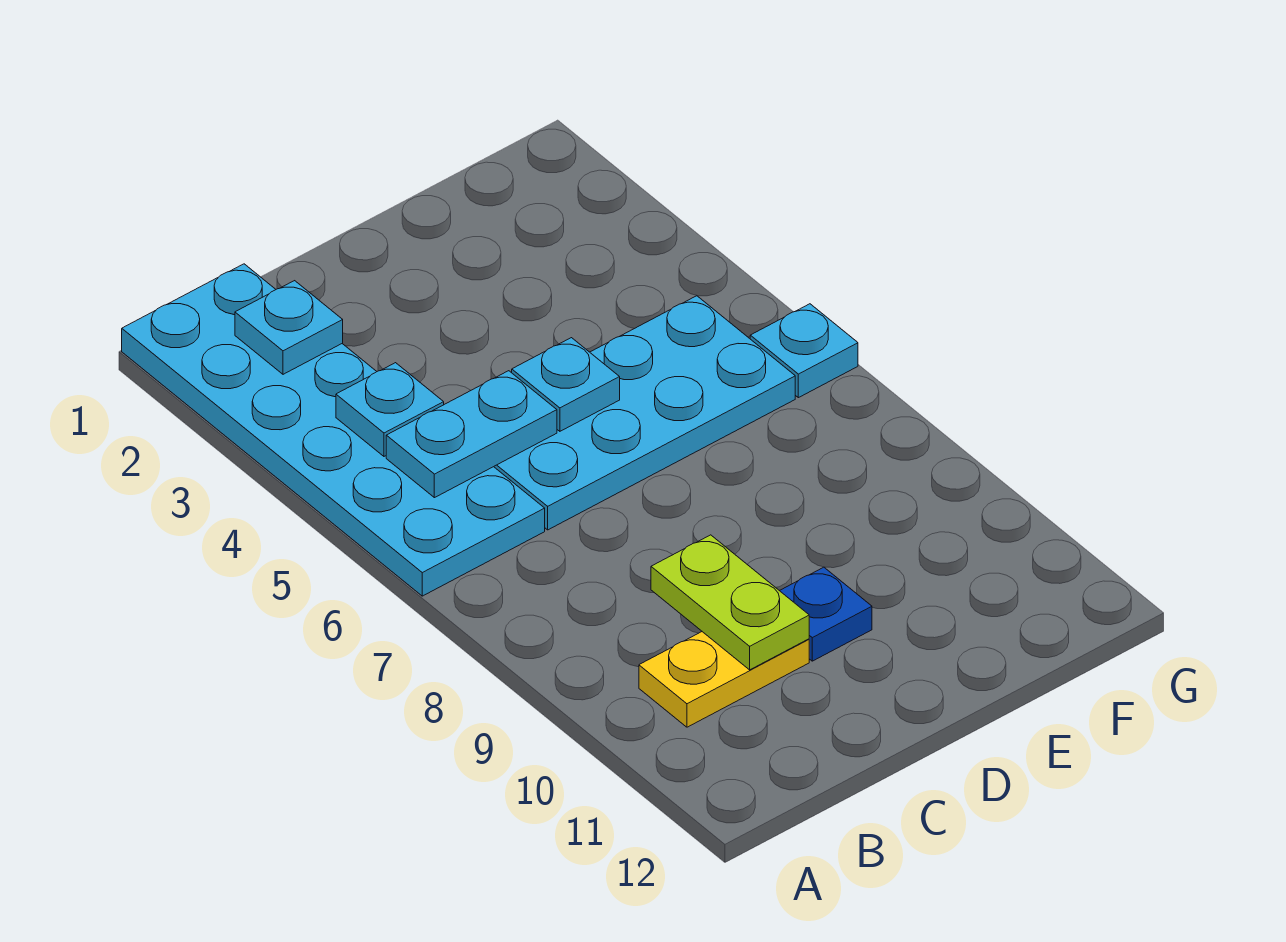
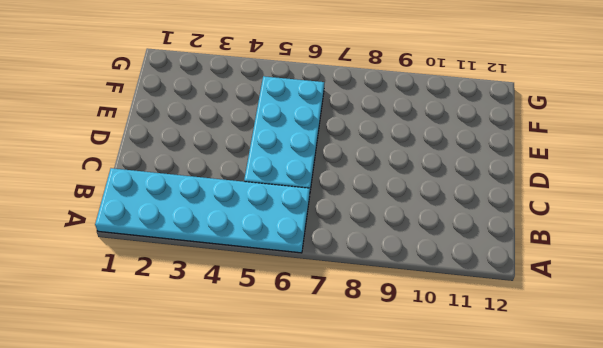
none -> yellow 1x2 plate [639,632,809,727]
none -> blue 1x1 plate [780,567,872,661]

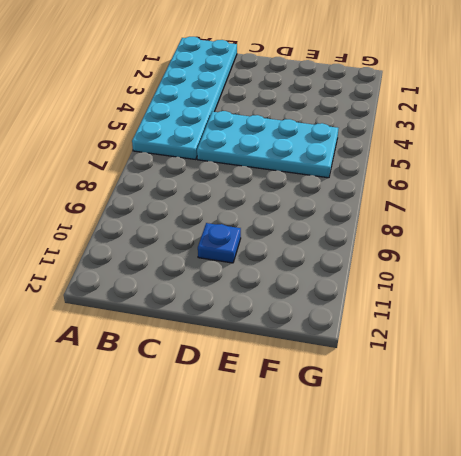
none -> yellow 1x2 plate [639,632,809,727]
none -> cyan 1x1 plate [750,304,858,398]

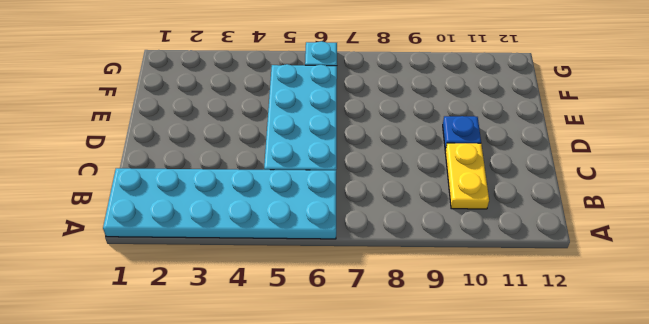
none -> cyan 1x1 plate [235,281,343,374]
none -> cyan 1x1 plate [336,363,444,456]

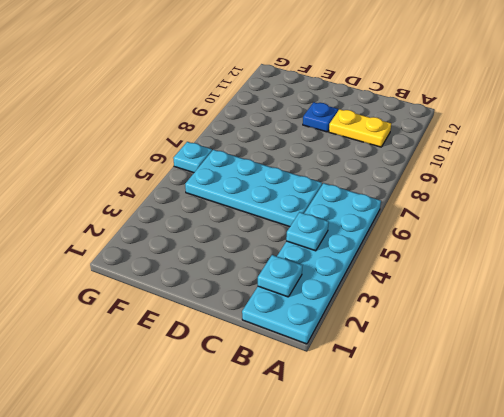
none -> cyan 1x2 plate [386,371,557,498]
none -> lime 1x2 plate [651,535,809,670]

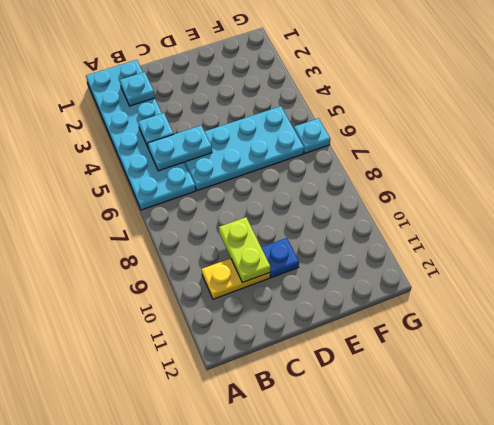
none -> cyan 1x1 plate [512,338,620,431]

